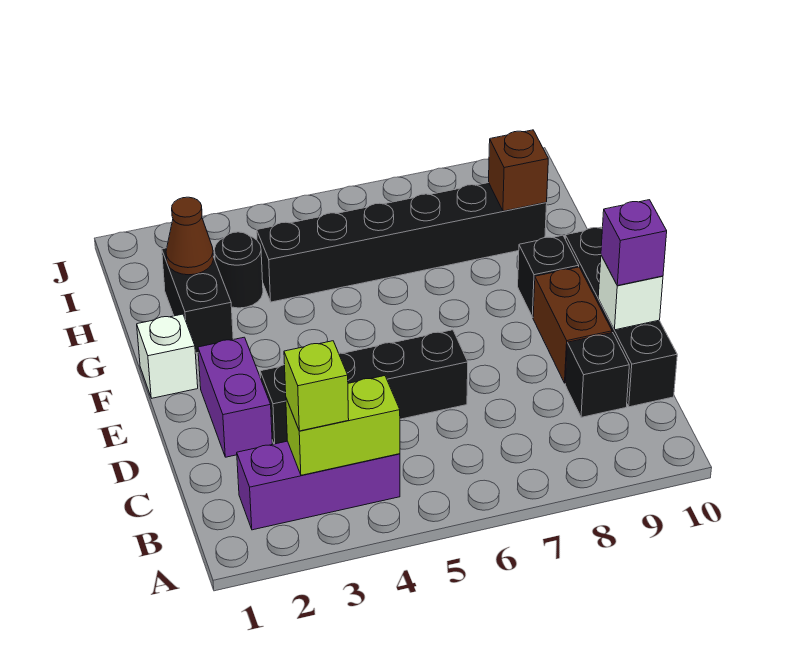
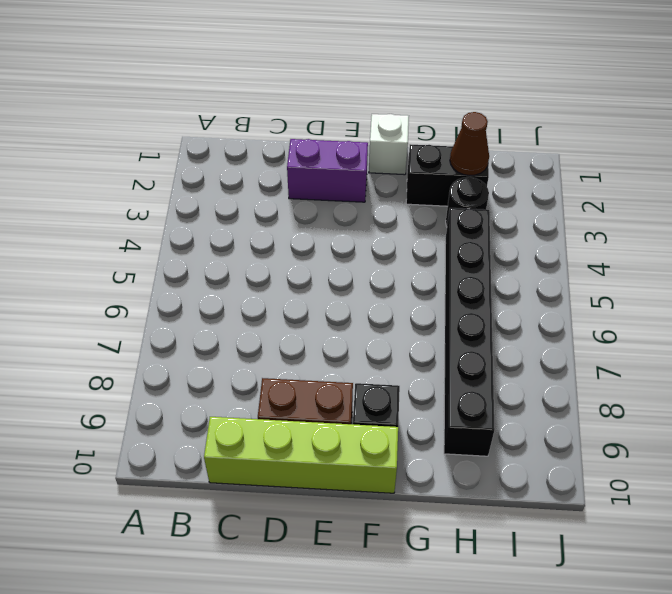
lime 1x4 brick [204,417,398,493] -> black 1x4 brick [565,227,677,407]
none -> purple 1x3 brick [237,441,400,530]
none -> black 1x1 brick [565,333,629,417]
none -> black 1x4 brick [260,330,468,444]

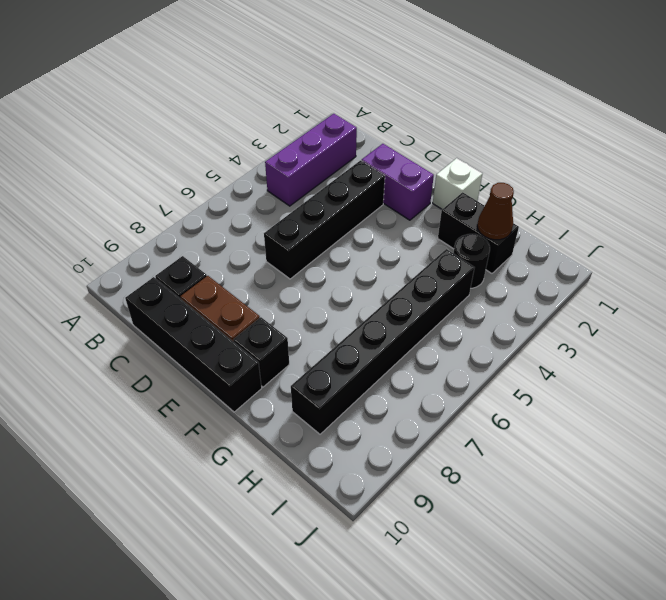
none -> lime 1x2 brick [286,376,400,475]
none -> white 1x1 brick [598,256,663,330]
none -> brown 1x1 brick [489,130,548,211]

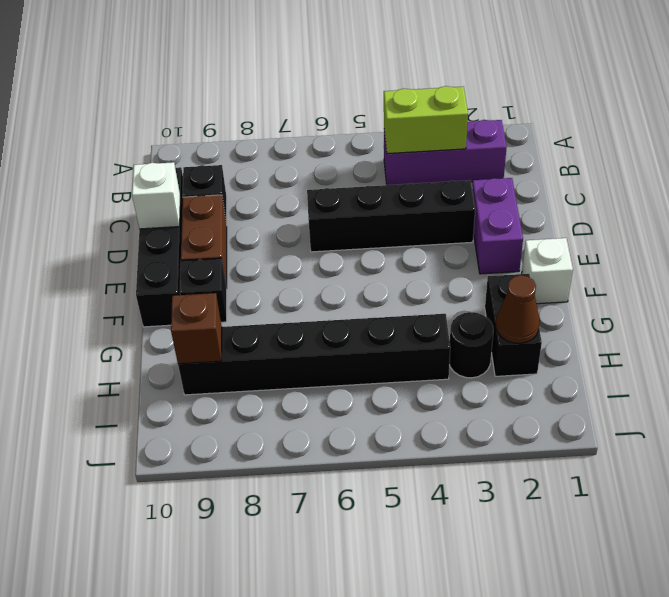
none -> lime 1x1 brick [284,341,349,431]
none -> purple 1x1 brick [601,200,667,286]

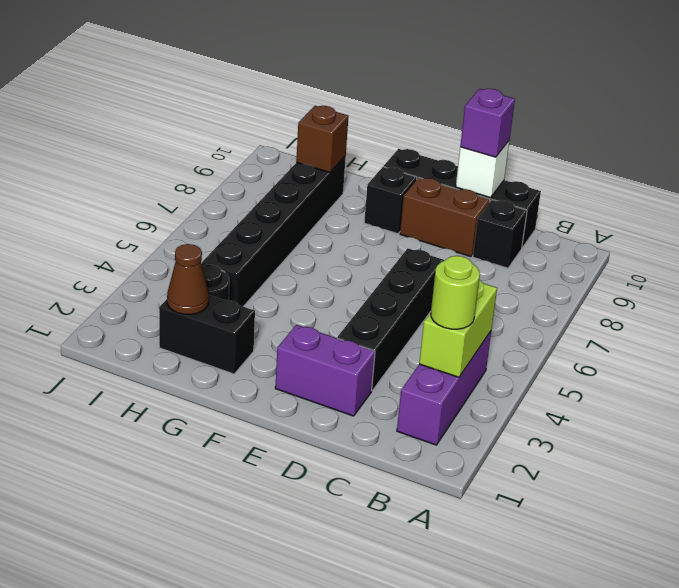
lime 1x1 round brick [431,256,480,329] -> lime 1x1 brick [284,341,349,431]
none -> white 1x1 brick [137,314,198,398]

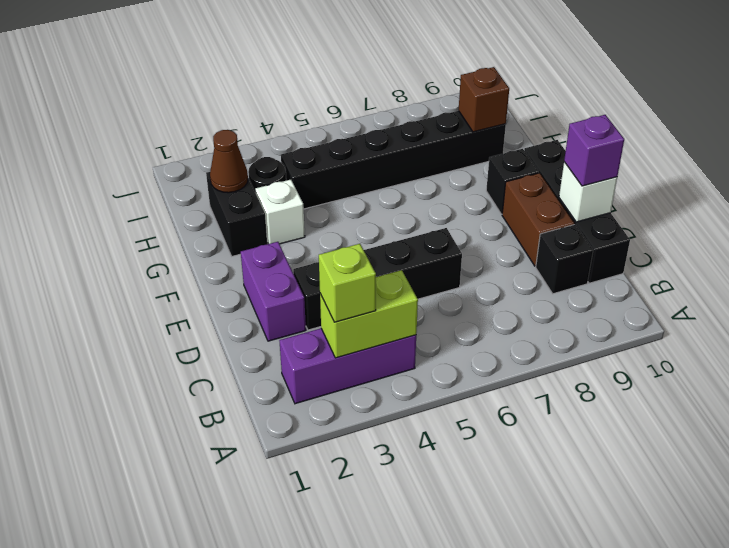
white 1x1 brick [255,180,305,244] -> white 1x1 brick moved to [137,314,198,398]

